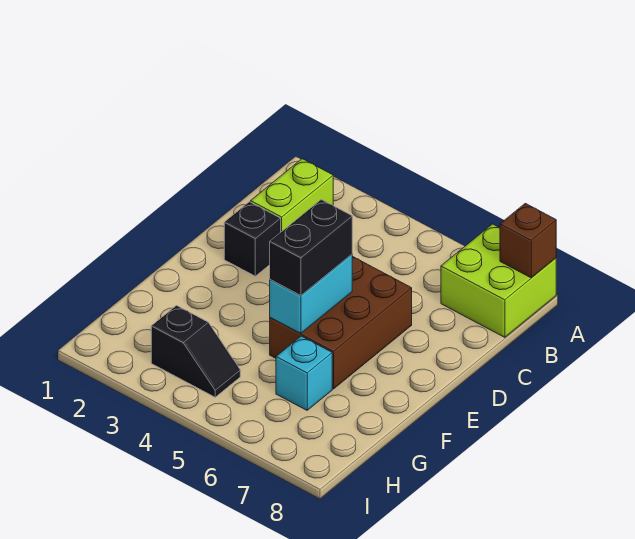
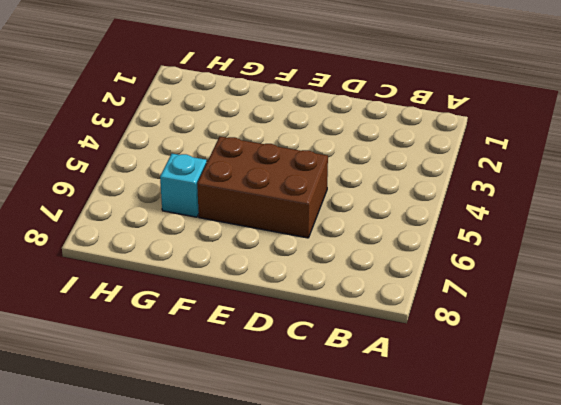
none -> lime 2x2 brick [441,224,556,337]
none -> lime 1x2 brick [251,159,333,232]

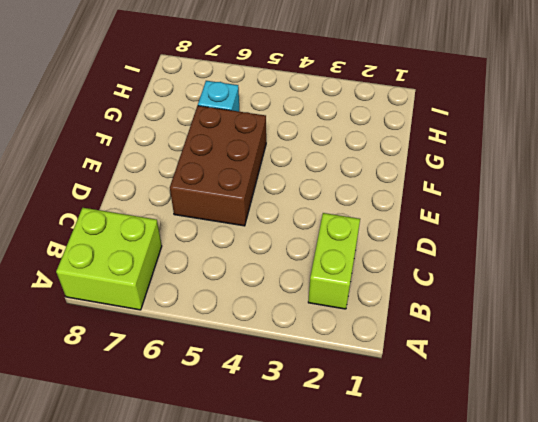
none -> black 1x1 brick [224,202,281,276]
none -> black 1x2 slope [151,306,240,397]

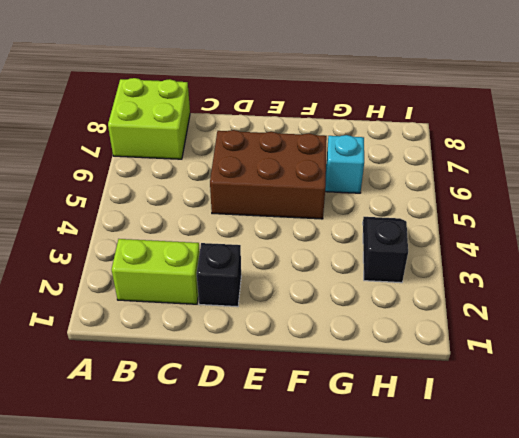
none -> brown 1x1 brick [500,203,556,278]
none -> cyan 1x2 brick [270,254,352,333]

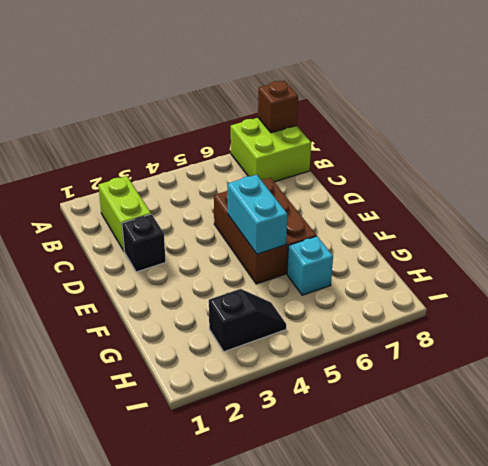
none -> black 1x2 brick [270,199,352,295]

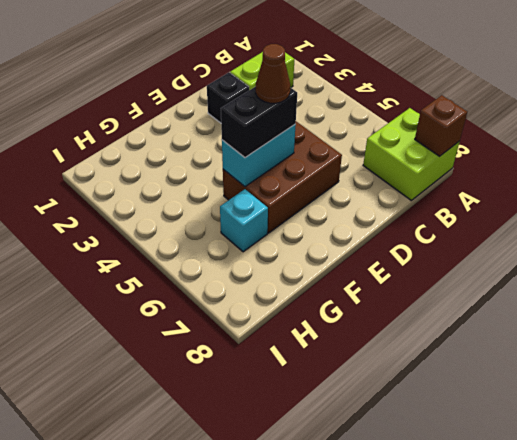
brown 1x1 cone [256,44,290,103] -> none
none -> black 1x2 slope [151,306,240,397]

